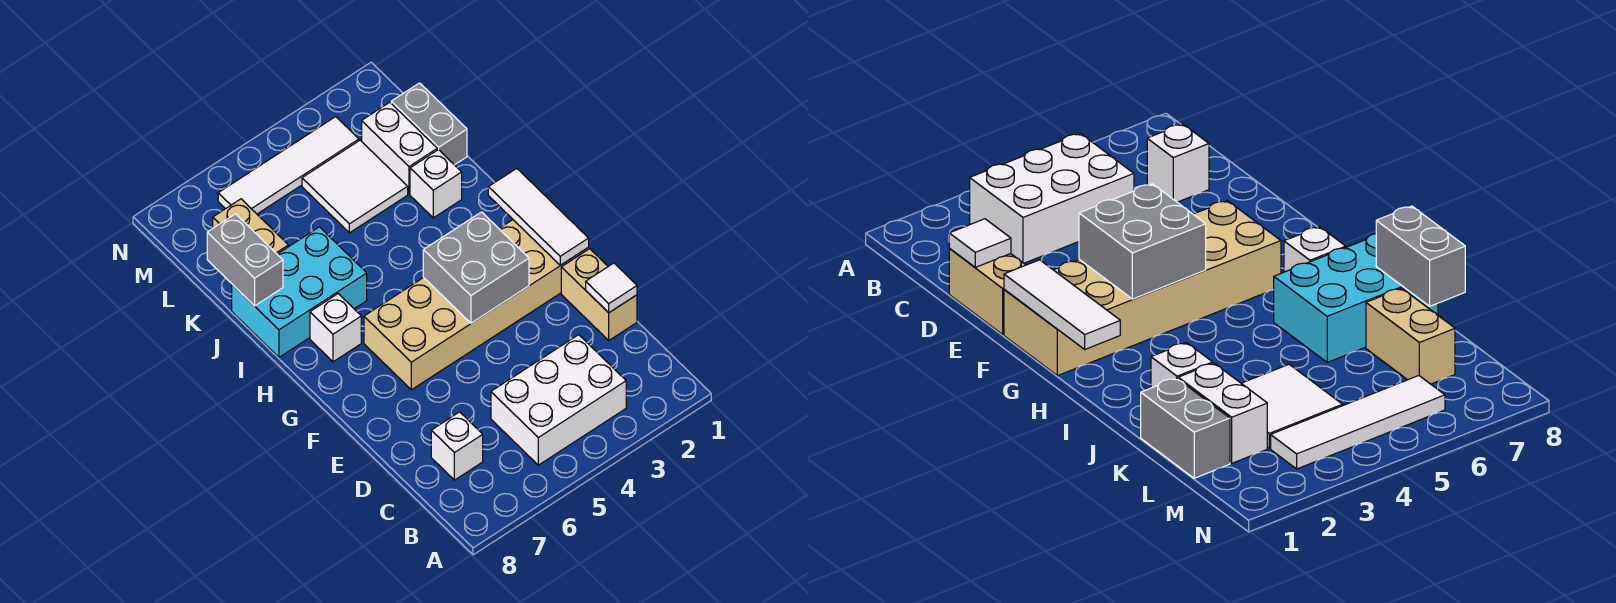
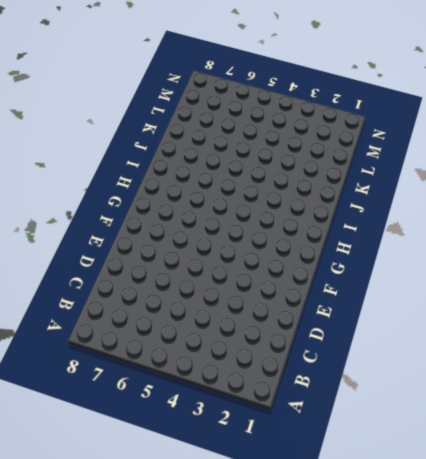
none -> white 2x3 brick [491,335,626,465]
none -> white 1x1 brick [431,412,483,480]
none -> tan 1x2 brick [561,249,637,340]

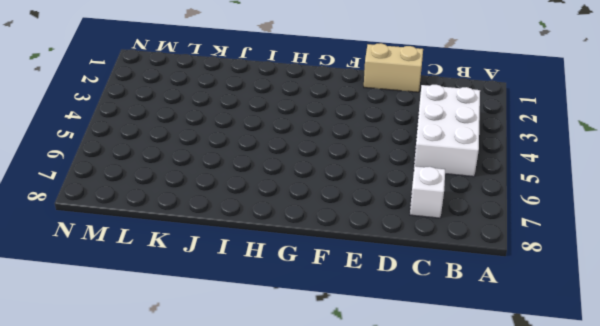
none -> tan 2x6 brick [364,220,589,390]
none -> white 1x1 brick [310,294,361,362]
none -> cyan 2x3 brick [232,227,367,357]

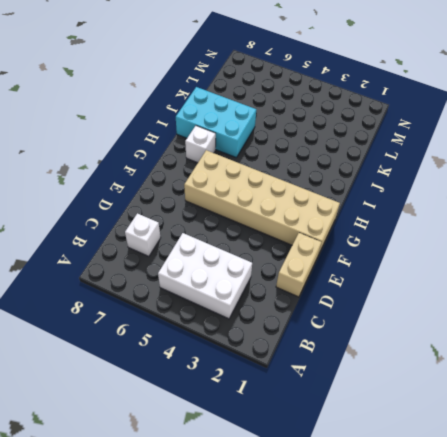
none -> white 1x1 brick [410,150,462,218]
none -> grey 1x2 brick [391,83,467,165]
none -> white 1x2 brick [362,102,437,194]

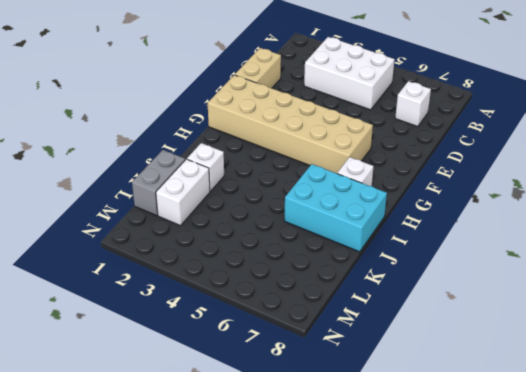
none -> white 2x2 tile [302,140,408,233]
none -> tan 1x2 brick [213,199,288,254]
none -> white 1x4 tile [218,117,359,214]

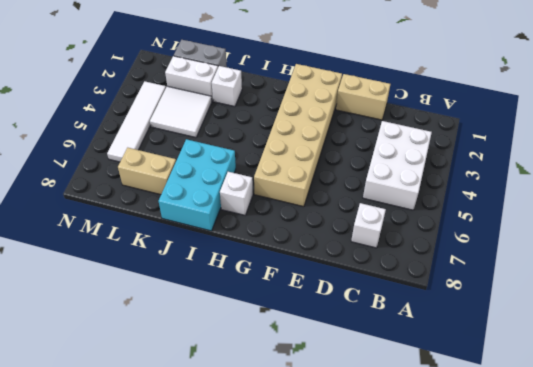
none -> white 1x1 tile [586,263,637,313]
none -> white 1x3 tile [488,168,589,265]
none -> grey 2x2 brick [423,212,529,323]

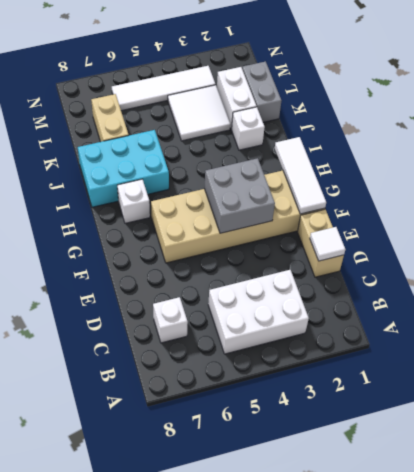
none -> grey 1x2 brick [207,214,283,306]

